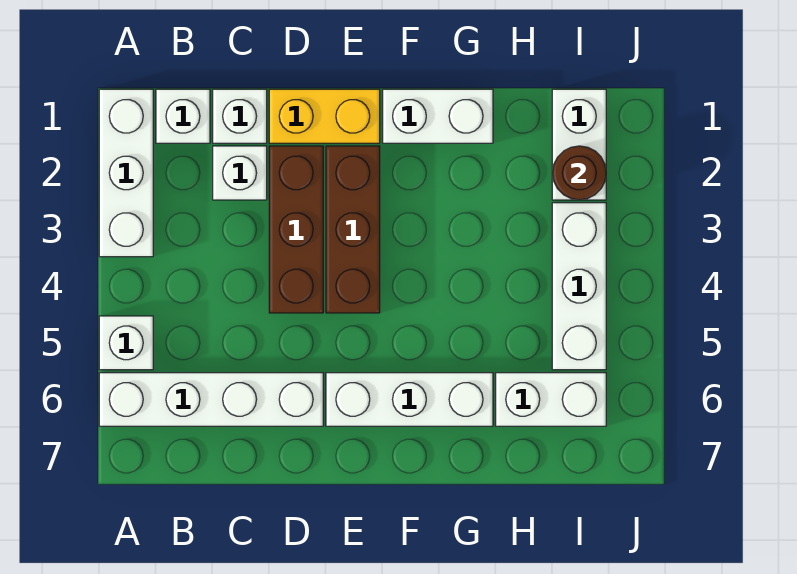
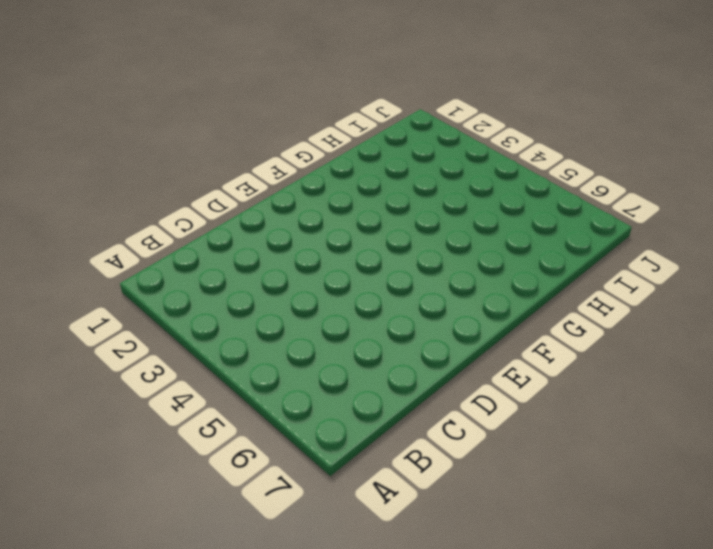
none -> white 1x3 brick [99,89,153,257]
none -> white 1x1 brick [99,316,153,370]
none -> white 1x4 brick [99,373,323,426]

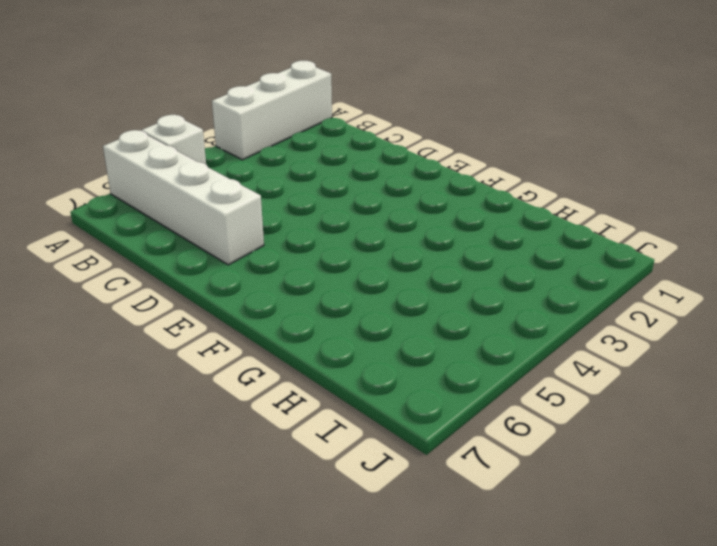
none -> white 1x1 brick [156,89,210,143]
none -> white 1x1 brick [213,89,267,143]
none -> white 1x1 brick [213,146,267,200]

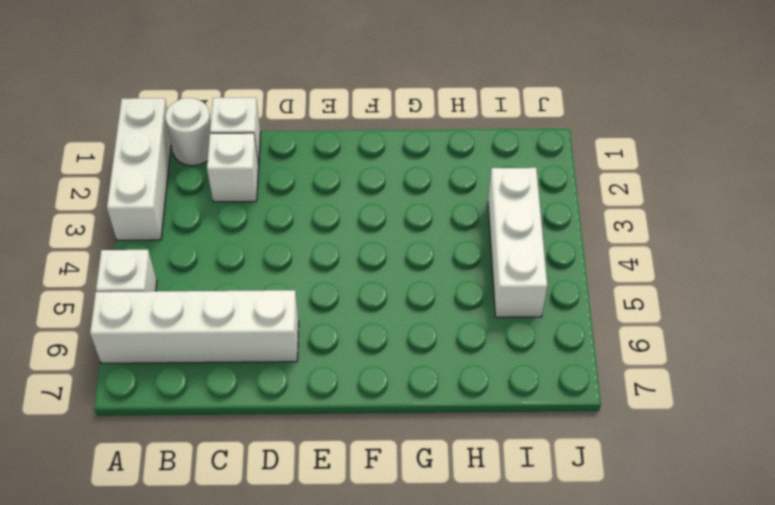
white 1x1 round brick [165,98,211,166] -> white 1x1 brick [156,89,210,143]
none -> yellow 1x2 brick [269,89,380,143]
none -> brown 1x3 brick [269,146,323,313]
none -> brown 1x3 brick [326,146,380,313]

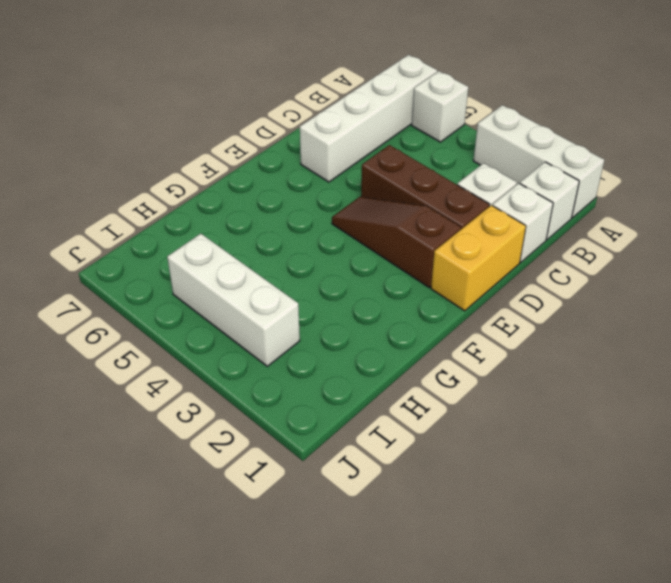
brown 1x3 slope [332,197,461,287] -> brown 1x3 brick [326,146,380,313]
none -> white 1x3 brick [326,373,493,426]
none -> white 1x2 brick [383,89,493,143]
none -> white 1x2 brick [496,373,606,426]

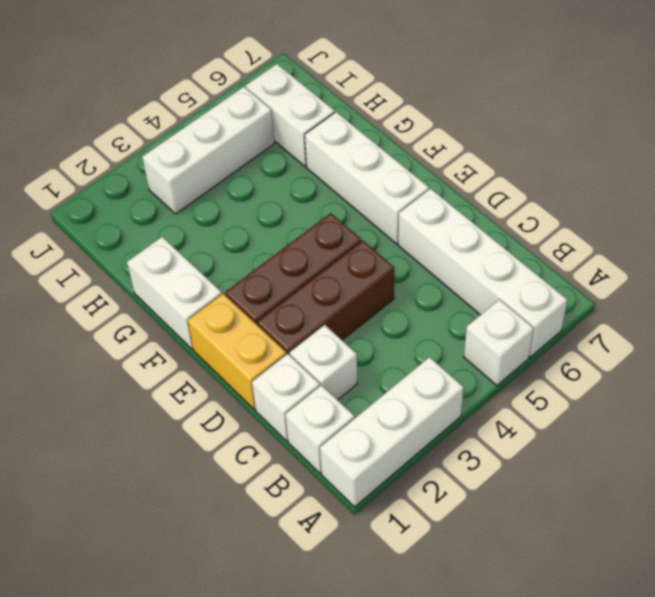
none -> white 1x2 brick [552,89,606,200]
none -> brown 1x1 round brick [552,146,606,200]

